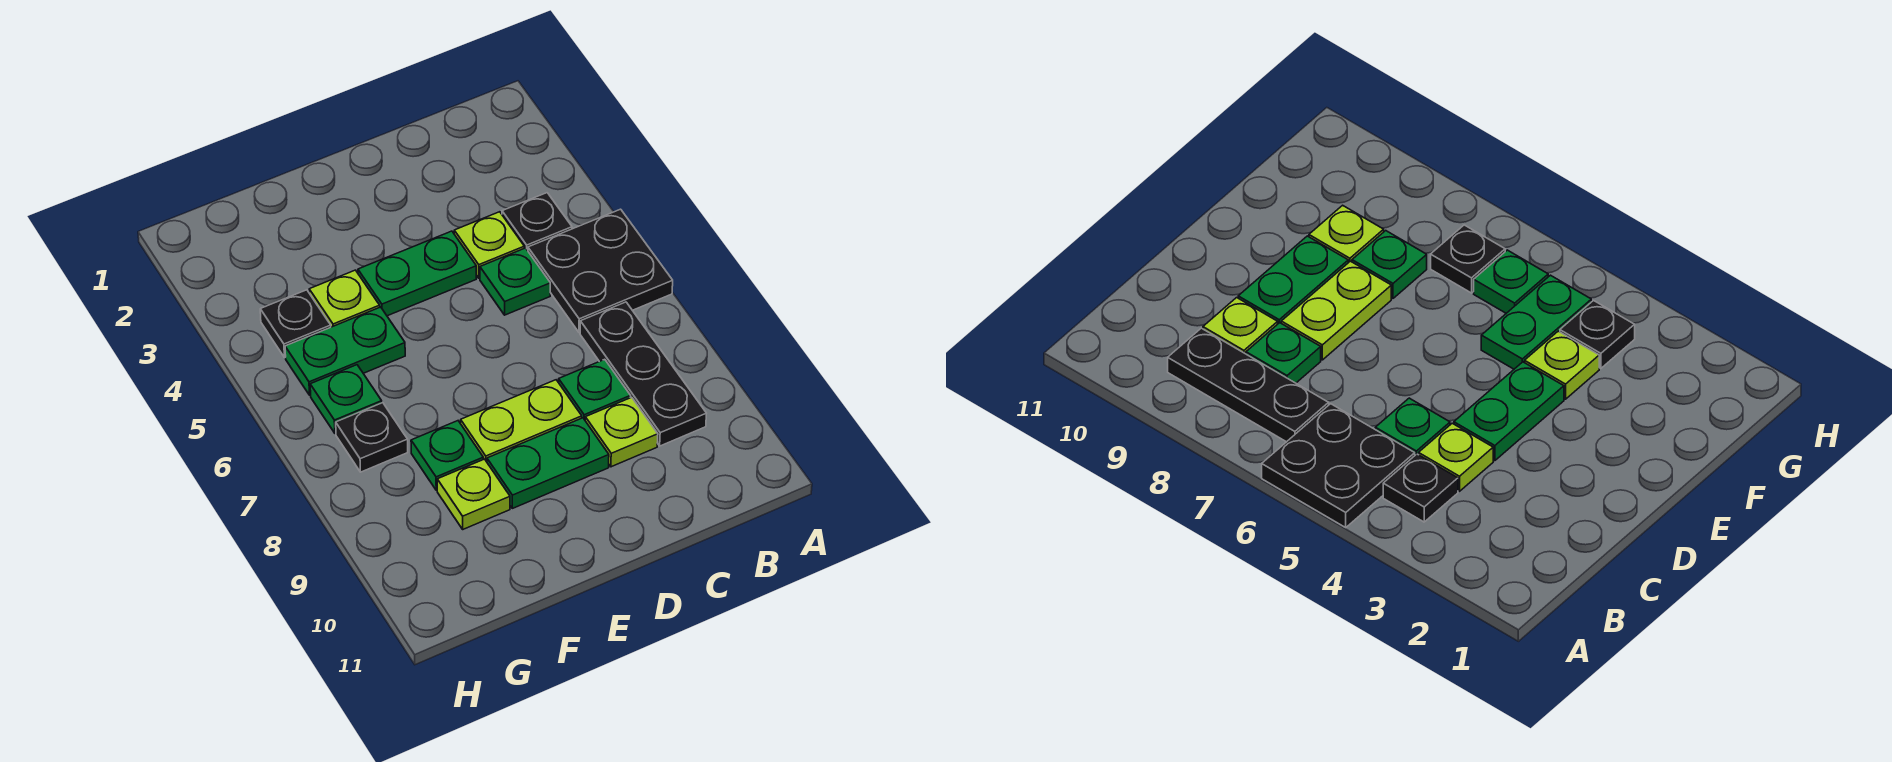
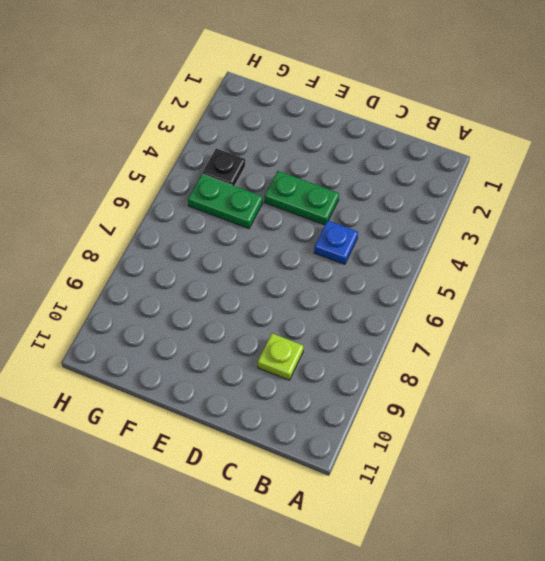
blue 1x1 plate [314,220,358,264] -> green 1x1 plate [480,248,550,315]
none -> black 2x2 plate [528,209,673,332]
none -> black 1x1 plate [502,193,572,251]
none -> black 1x3 plate [580,302,706,446]

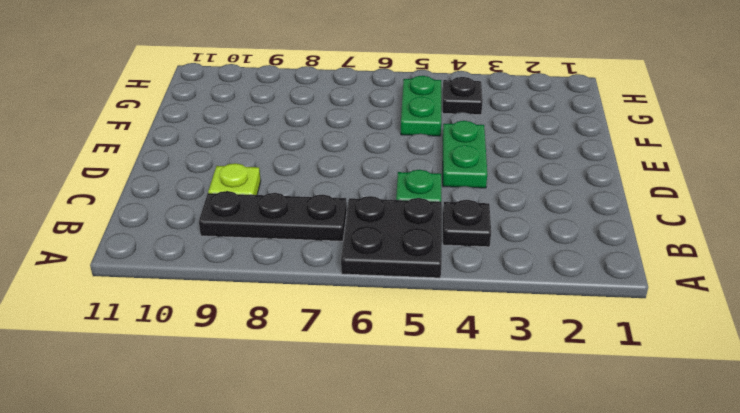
none -> lime 1x1 plate [454,212,524,278]
none -> green 1x1 plate [559,359,631,420]
none -> lime 1x2 plate [461,380,582,462]

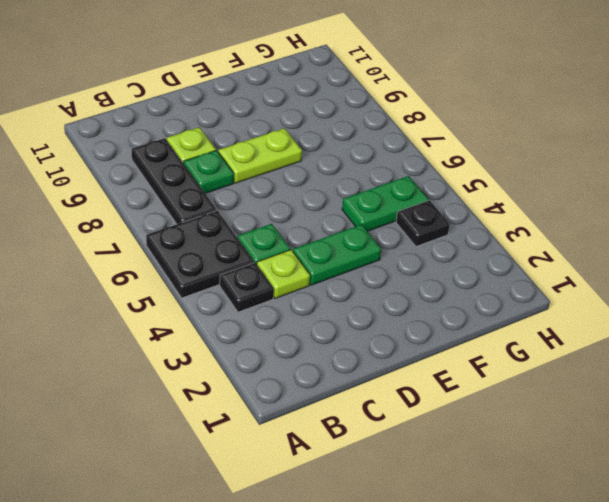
none -> green 1x2 plate [487,418,609,508]
none -> lime 1x1 plate [309,270,380,327]
none -> green 1x1 plate [411,421,483,490]

